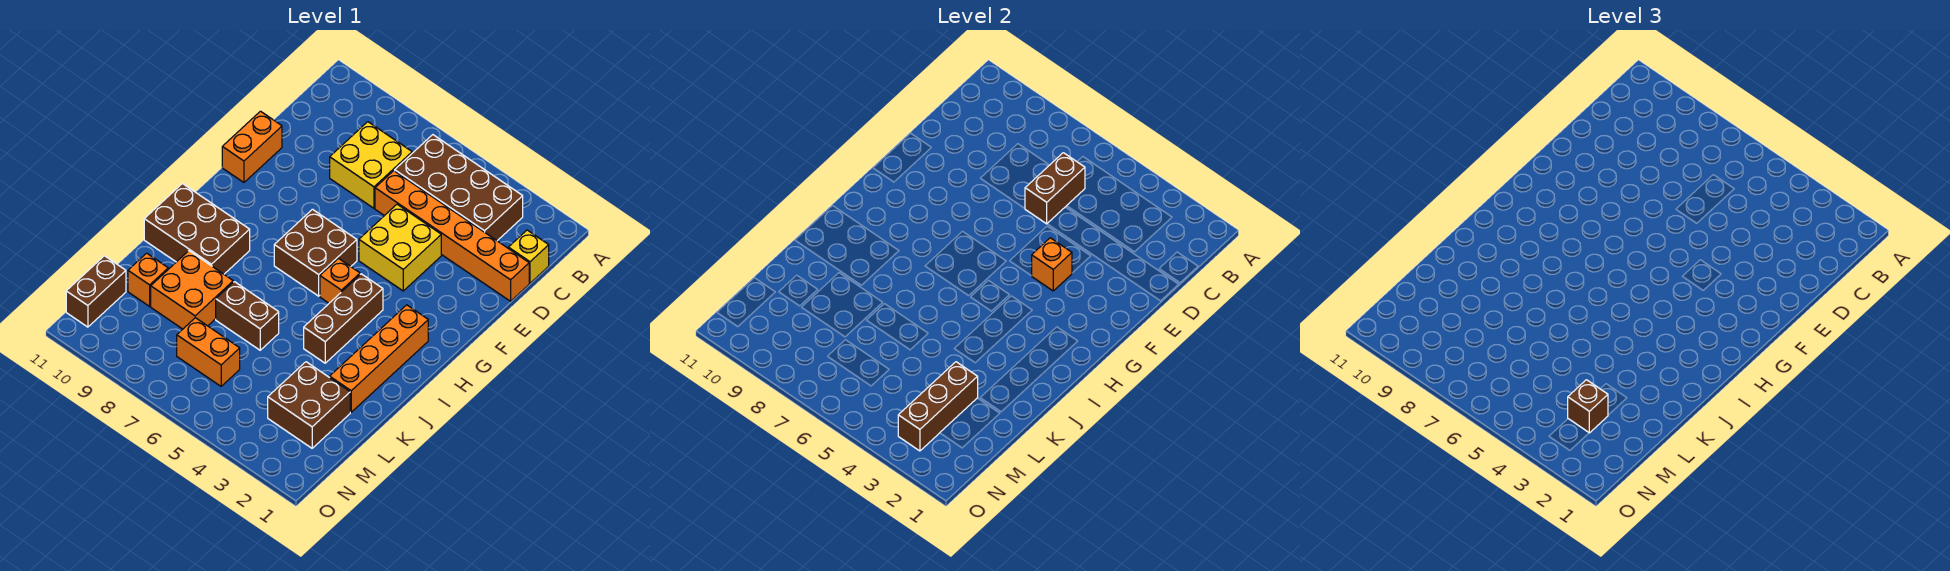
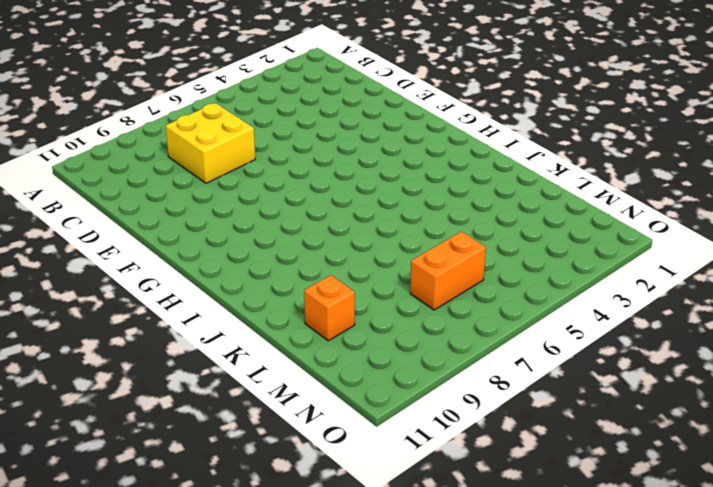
none -> brown 2x4 brick [395,135,523,241]
none -> yellow 1x1 brick [508,230,549,283]
none -> orange 1x6 brick [375,171,529,301]

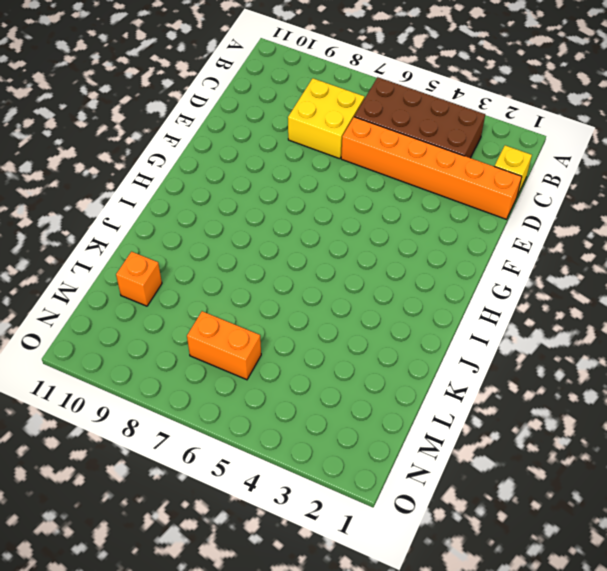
none -> yellow 2x2 brick [359,204,441,291]
none -> orange 1x2 brick [222,111,282,182]
none -> brown 2x2 brick [274,209,357,296]

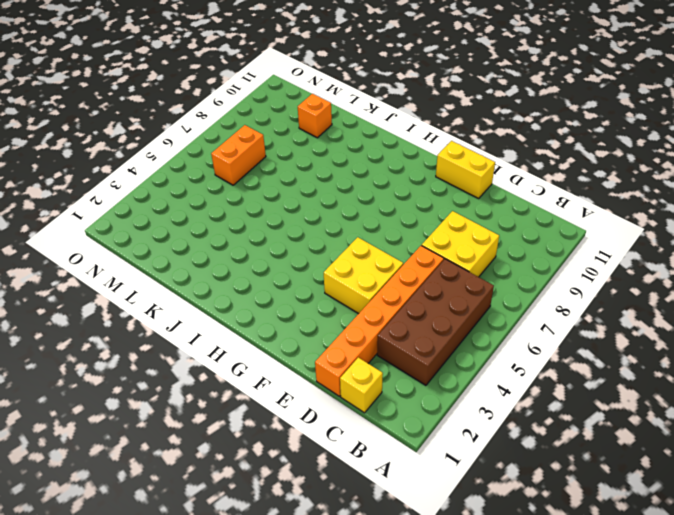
yellow 1x2 brick [436,141,495,198] -> orange 1x2 brick [222,111,282,182]
none -> brown 2x2 brick [274,209,357,296]
none -> orange 1x4 brick [330,305,428,412]
none -> brown 1x3 brick [304,274,383,363]

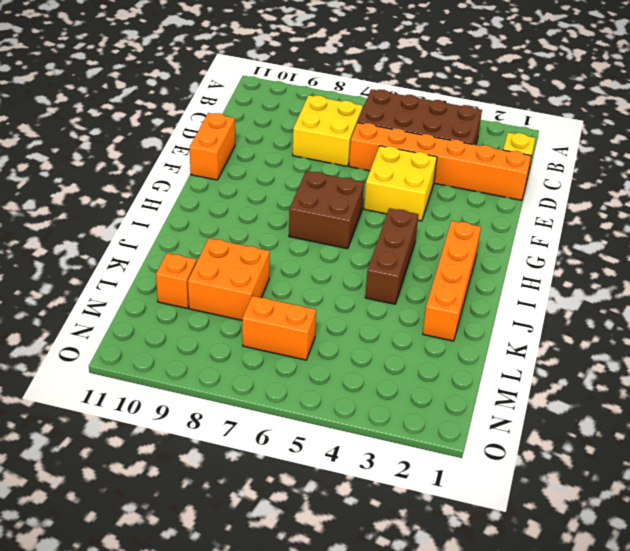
none -> orange 1x1 brick [320,259,360,303]
none -> brown 2x3 brick [144,184,250,274]
none -> brown 1x2 brick [216,282,279,350]

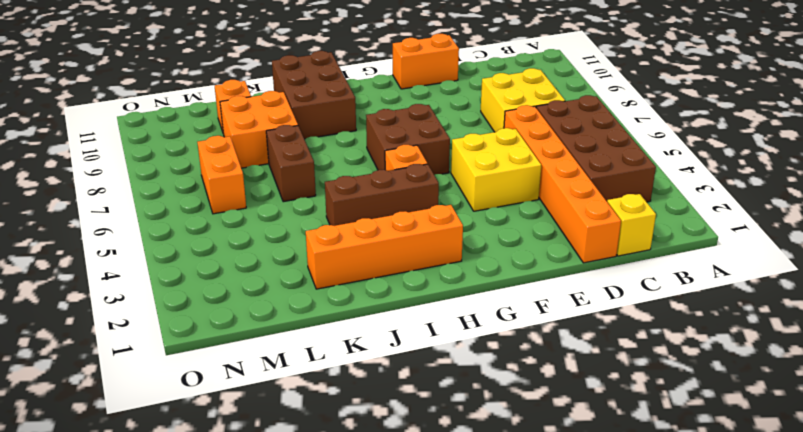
none -> brown 2x2 brick [268,362,350,448]
none -> brown 1x2 brick [66,256,126,327]
none -> brown 1x2 brick [1025,153,1085,224]

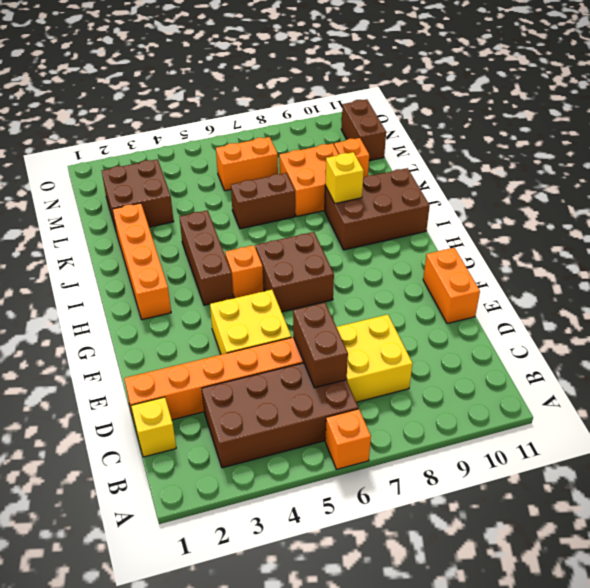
orange 1x1 brick [325,409,371,469] -> orange 1x1 brick moved to [1032,238,1072,291]
yellow 1x1 brick [325,152,364,203] -> none
none -> brown 1x3 brick [898,362,978,451]
none -> brown 1x1 brick [1568,380,1608,433]

